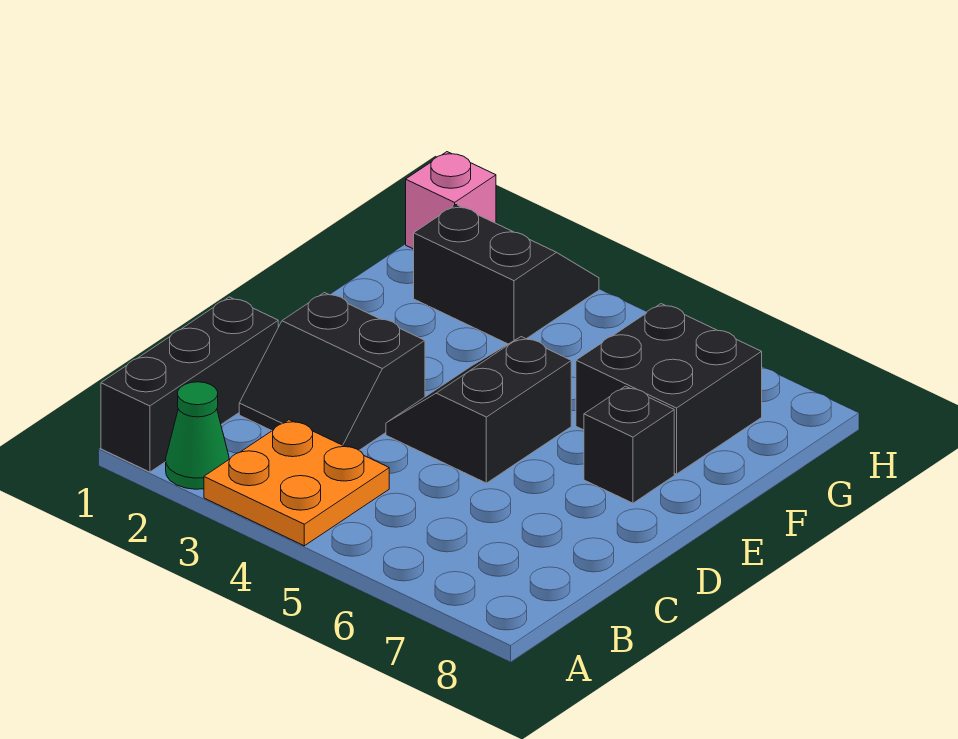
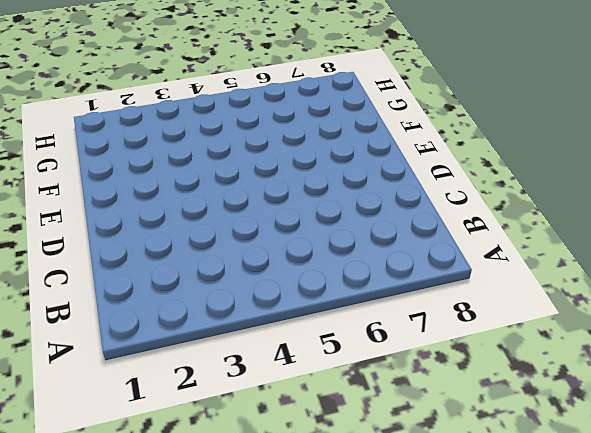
none -> black 1x3 brick [101,297,278,472]
none -> green 1x1 cone [166,382,229,489]

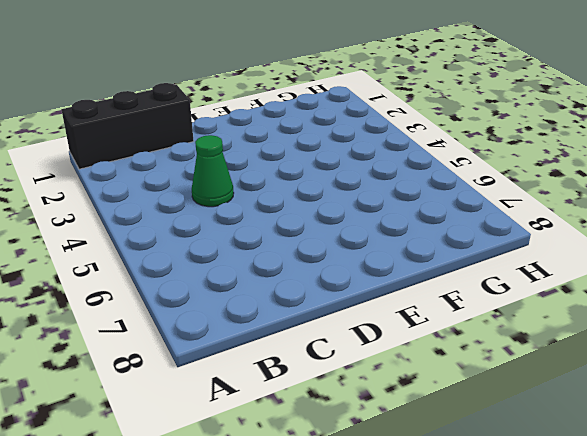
green 1x1 cone [192,135,234,207] -> green 1x1 cone moved to [166,382,229,489]
none -> orange 2x2 plate [204,420,389,546]
none -> black 2x2 slope [239,293,425,450]

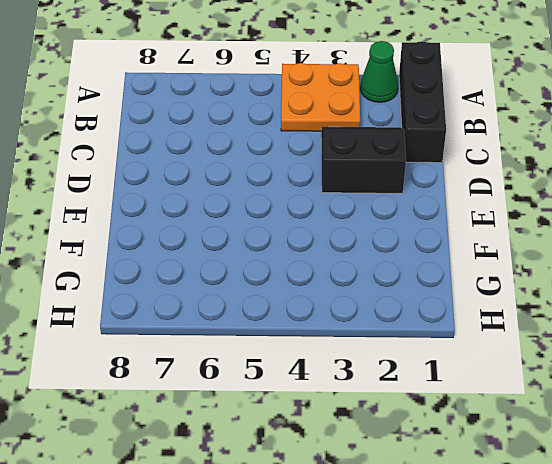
none -> black 2x2 slope [386,337,571,483]
none -> black 1x1 brick [584,386,674,503]

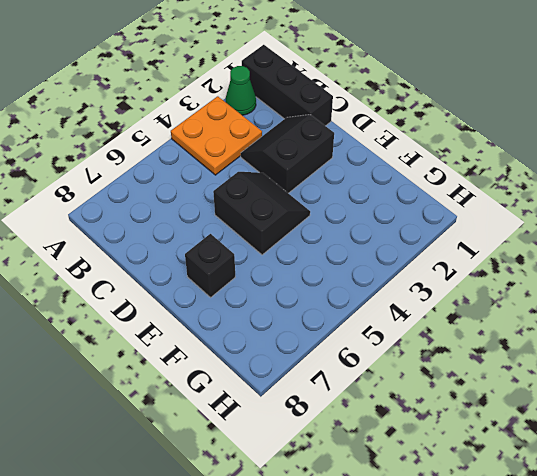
none -> black 2x2 brick [576,304,762,474]
none -> black 2x2 slope [414,205,599,344]

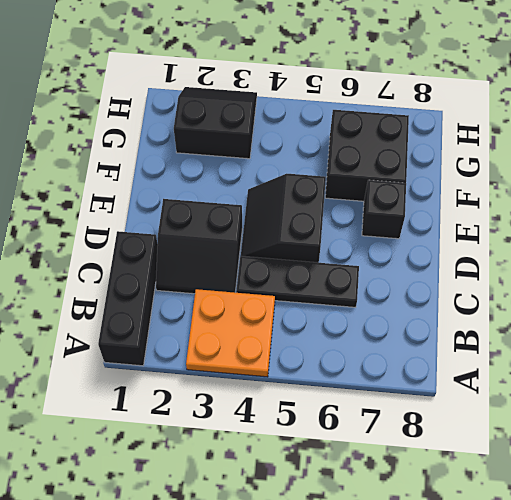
black 1x3 plate [236,256,359,307] -> none
none -> green 1x1 cone [166,382,229,489]
none -> pink 1x1 brick [406,152,496,249]

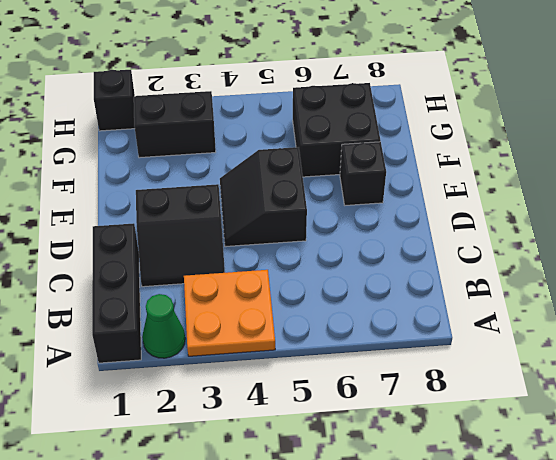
black 1x1 brick [94,70,135,131] -> pink 1x1 brick [406,152,496,249]

